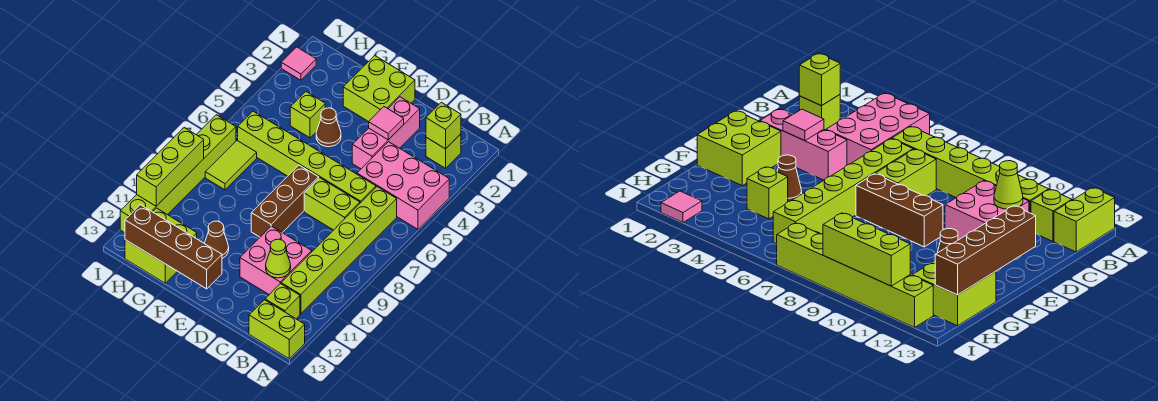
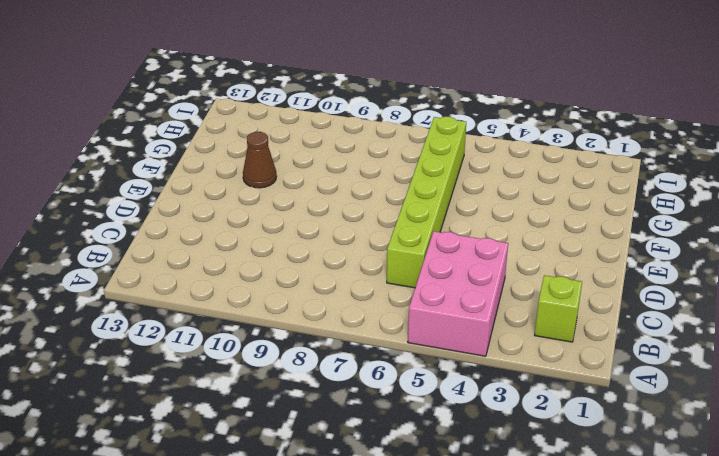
none -> lime 1x2 brick [249,300,305,359]
none -> lime 1x6 brick [281,187,397,314]
none -> lime 1x1 brick [265,283,300,319]

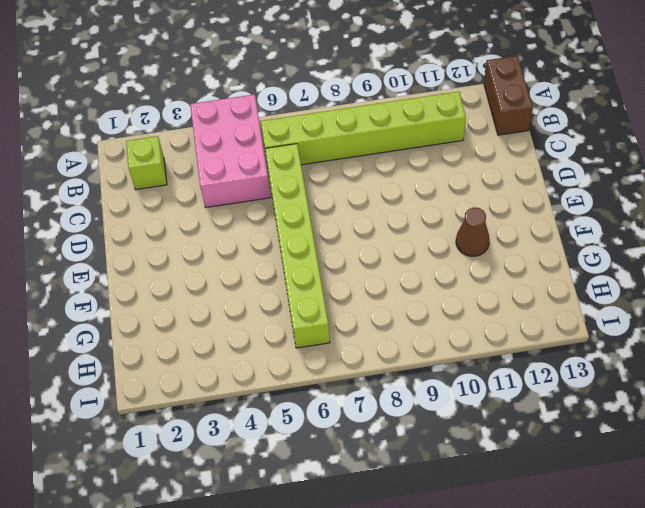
brown 1x2 brick [484,56,533,135] -> lime 1x2 brick [249,300,305,359]
none -> lime 1x1 brick [265,283,300,319]
none -> lime 1x2 brick [304,178,360,230]
none -> pink 2x2 brick [240,226,312,295]

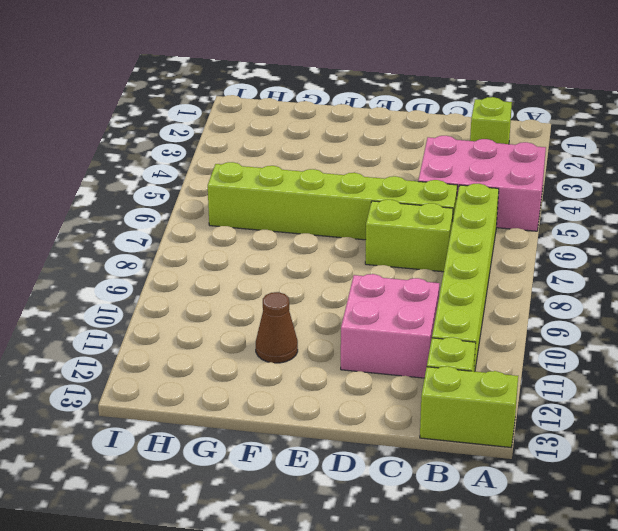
none -> pink 1x3 brick [352,97,420,169]
none -> lime 2x2 brick [343,56,415,122]
none -> brown 1x3 brick [251,165,319,237]

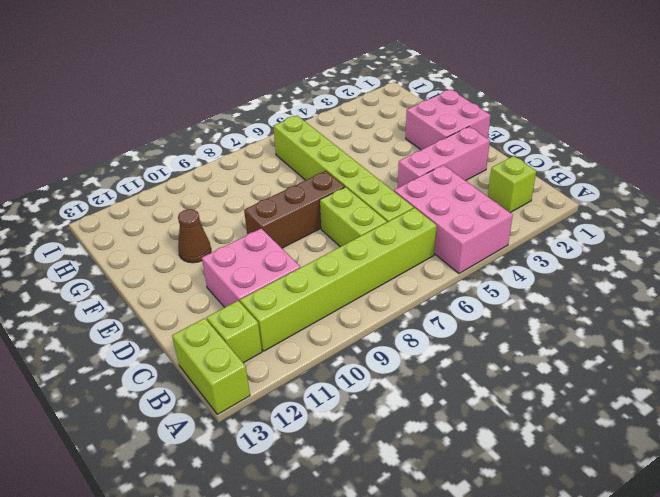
pink 2x2 brick [406,90,491,150] -> lime 2x2 brick [343,56,415,122]
none -> brown 1x1 cone [316,108,341,147]
none -> lime 1x1 brick [290,92,325,138]
none -> lime 2x2 brick [125,208,197,283]

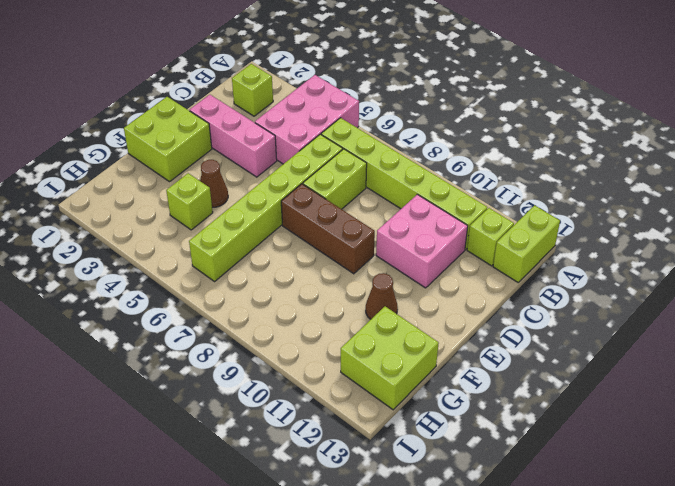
none -> lime 1x2 tile [205,141,257,190]
none -> pink 1x1 tile [281,47,316,80]
none -> lime 1x6 brick [120,115,236,233]

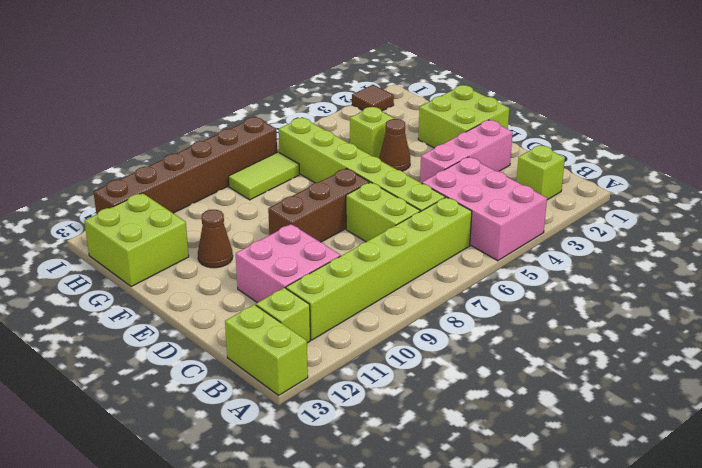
brown 1x1 tile [352,85,394,111] -> pink 1x1 tile [281,47,316,80]
brown 1x6 brick [94,117,277,214] -> lime 1x6 brick [120,115,236,233]
none -> lime 1x1 brick [426,102,461,149]
none -> lime 1x1 cone [266,239,291,278]
none -> pink 1x1 tile [369,107,404,140]

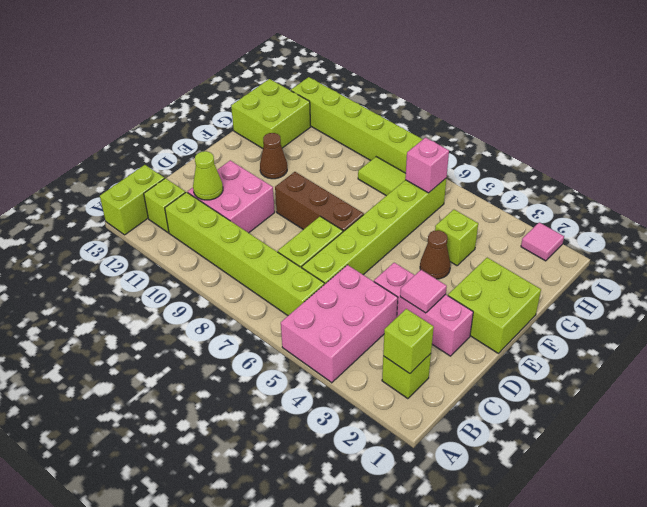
pink 1x1 brick [405,138,449,193] -> none
none -> brown 1x4 brick [125,205,222,289]
none -> lime 1x3 brick [137,128,204,206]

